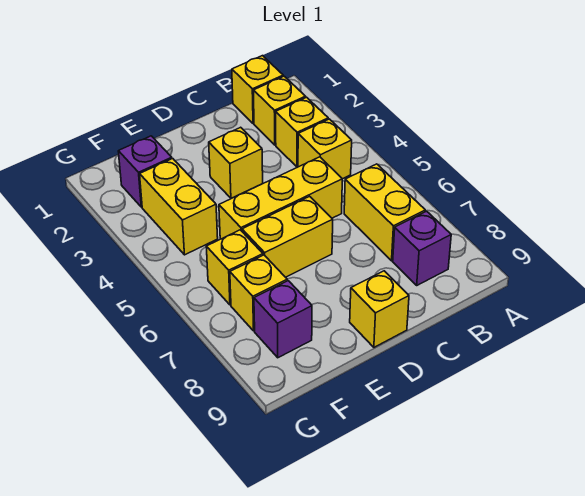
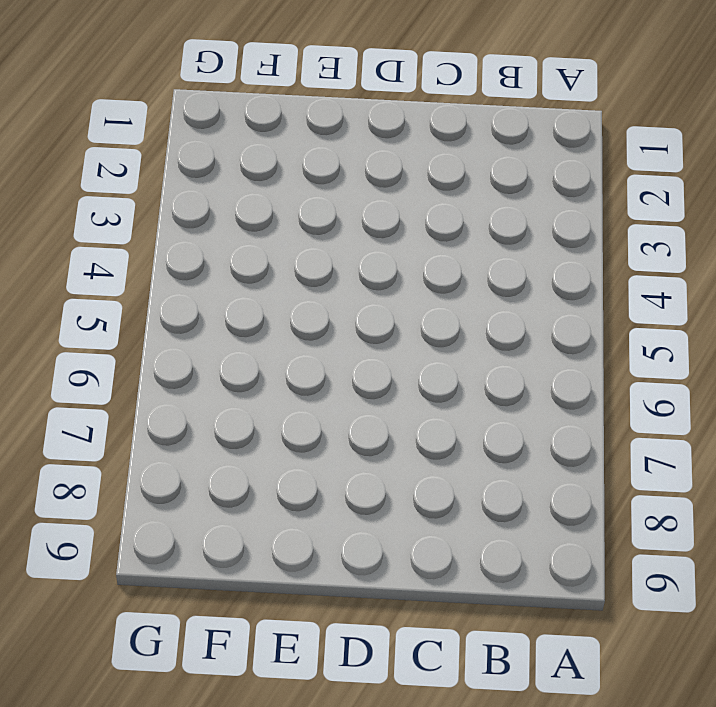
none -> yellow 1x1 brick [232,56,283,124]
none -> yellow 1x1 brick [253,76,306,145]
none -> yellow 1x1 brick [276,97,328,167]

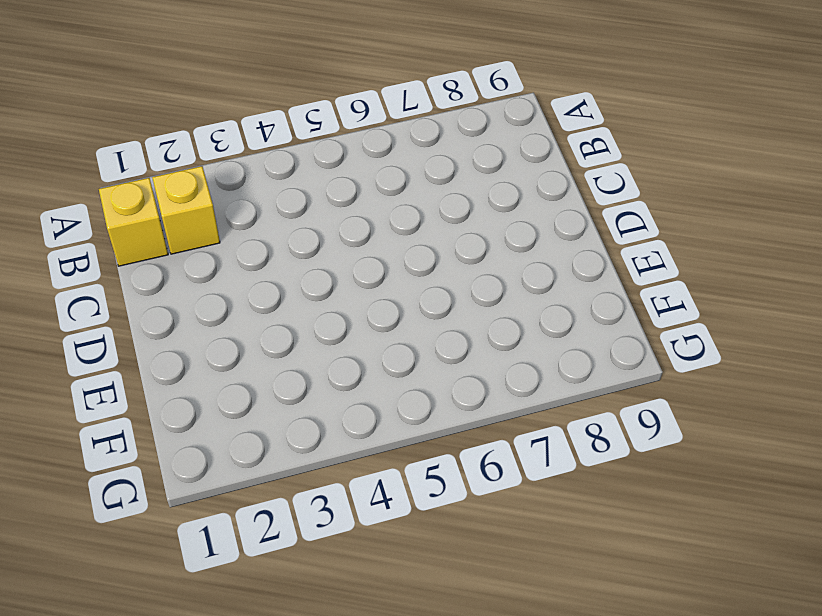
none -> yellow 1x1 brick [276,97,328,167]
none -> yellow 1x1 brick [298,119,352,179]
none -> yellow 1x2 brick [344,164,425,261]

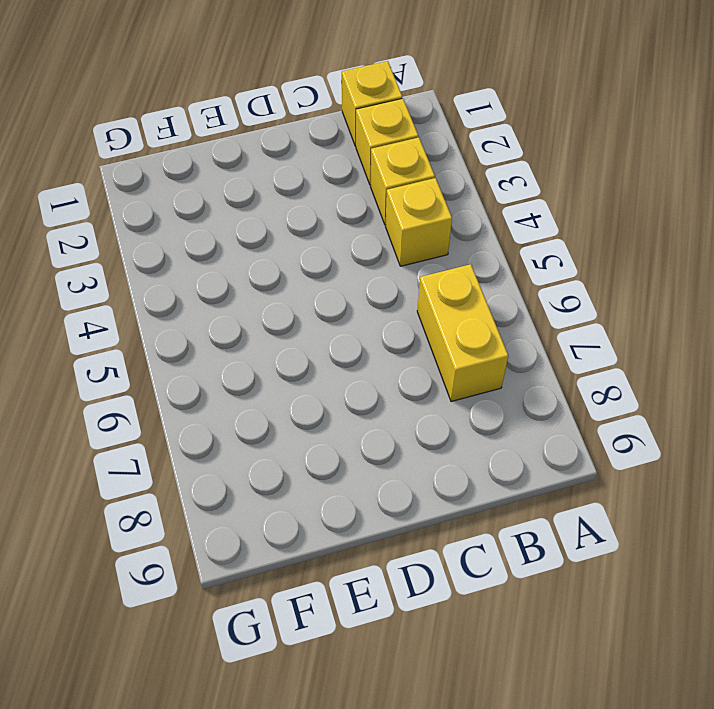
none -> purple 1x1 brick [393,211,451,285]
none -> yellow 1x3 brick [219,157,342,239]
none -> yellow 1x1 brick [209,127,263,198]

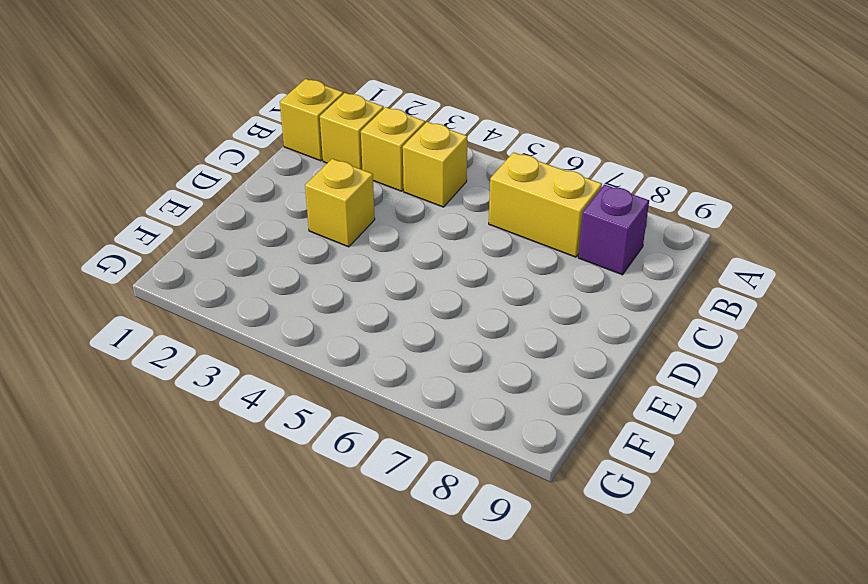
none -> yellow 1x3 brick [219,157,342,239]
none -> yellow 1x2 brick [242,196,333,277]
none -> yellow 1x1 brick [350,271,409,347]

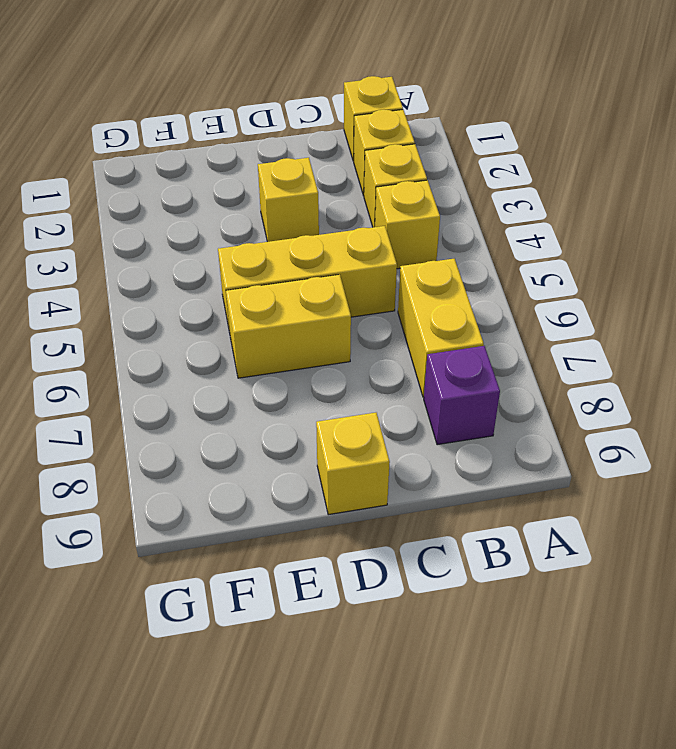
none -> purple 1x1 brick [118,136,172,207]
none -> yellow 1x2 brick [140,159,218,255]
none -> yellow 1x1 brick [206,230,263,305]

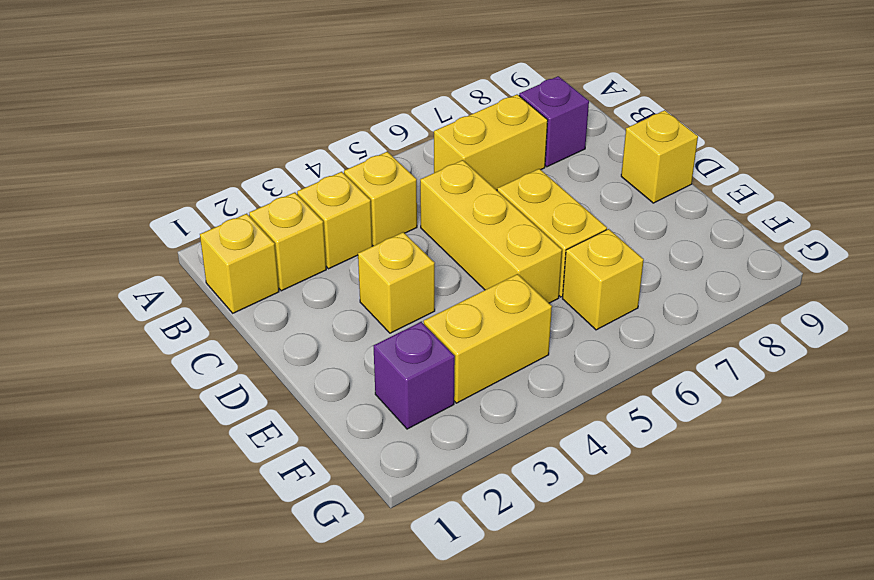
none -> yellow 1x1 brick [230,255,287,331]
none -> purple 1x1 brick [254,281,312,358]

